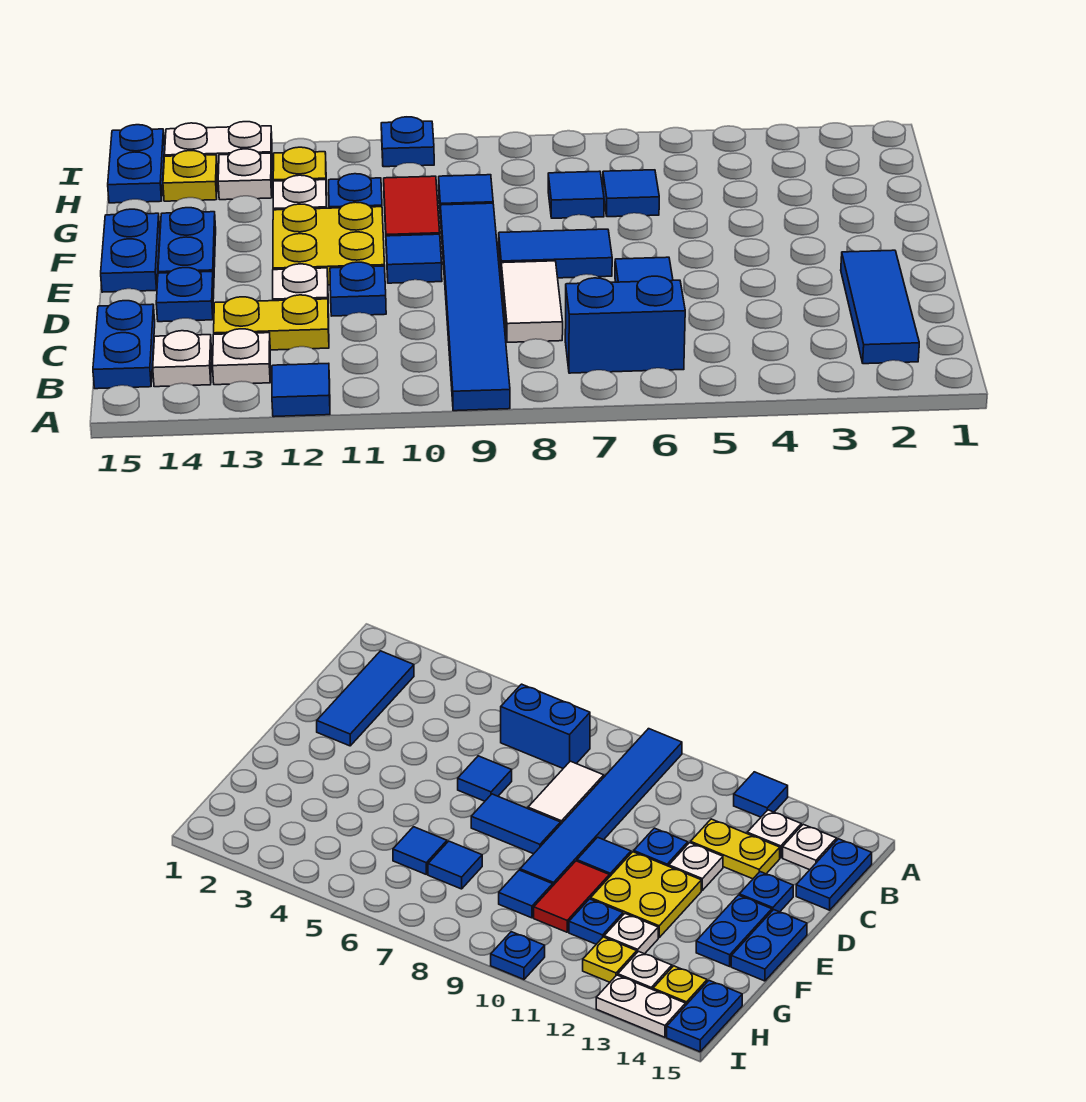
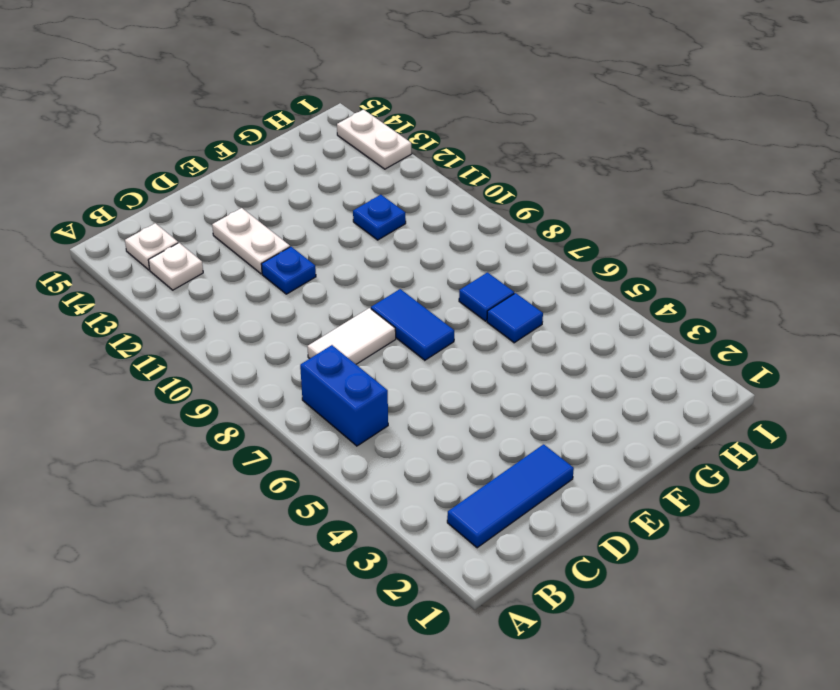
white 1x2 plate [212,208,290,274] -> white 1x1 plate [273,264,329,315]
none -> blue 1x6 tile [440,203,510,411]
none -> blue 1x1 tile [272,363,330,417]
none -> blue 1x2 plate [93,301,155,389]
none -> yellow 1x2 plate [214,295,329,350]

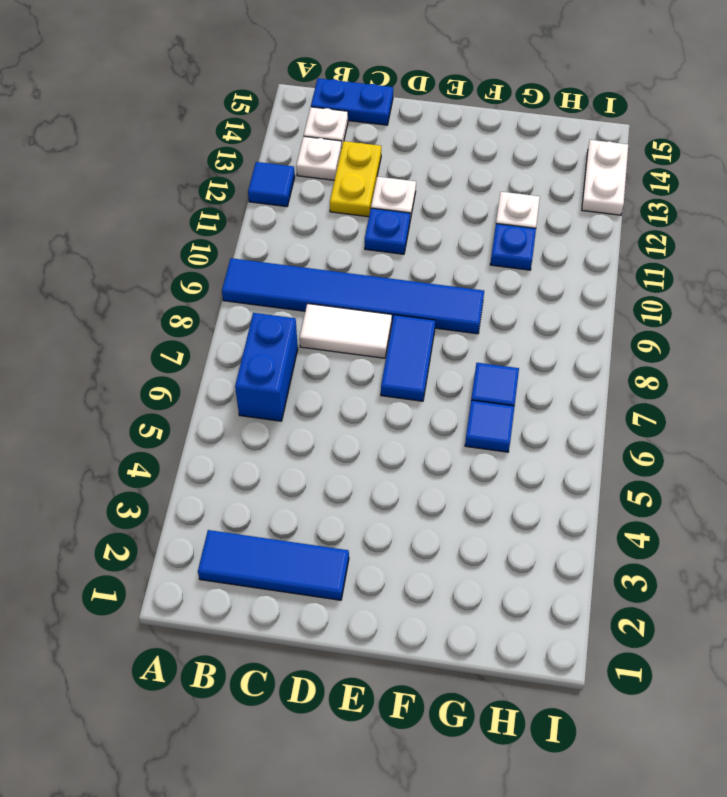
none -> blue 1x1 tile [615,257,673,282]
none -> blue 1x1 plate [156,268,214,322]
none -> blue 1x1 tile [386,234,442,283]
none -> yellow 2x2 plate [273,202,385,285]

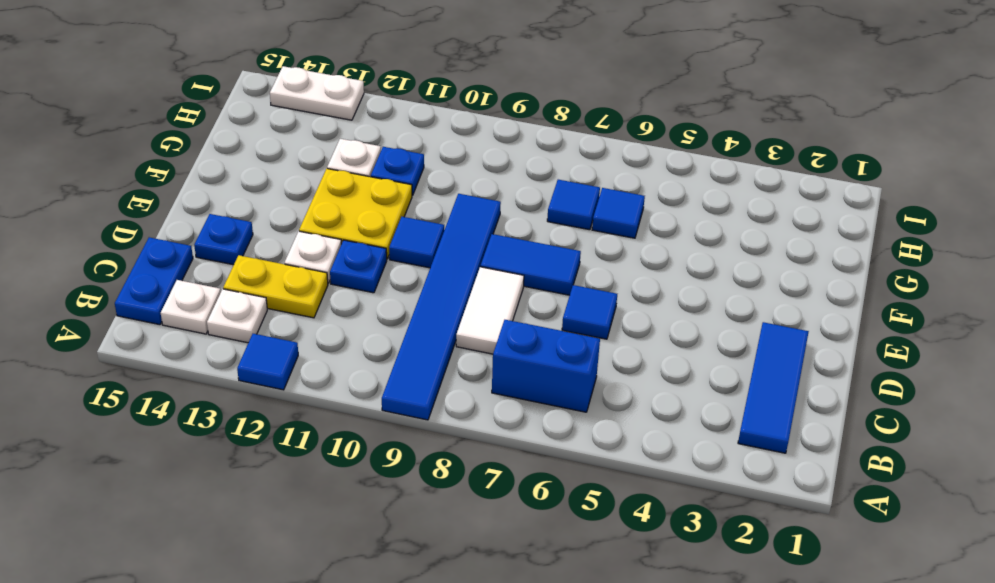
none -> blue 1x2 plate [158,208,216,285]
none -> blue 1x2 plate [101,209,160,292]
none -> red 1x2 tile [384,176,440,236]
none -> blue 1x1 tile [439,175,493,219]

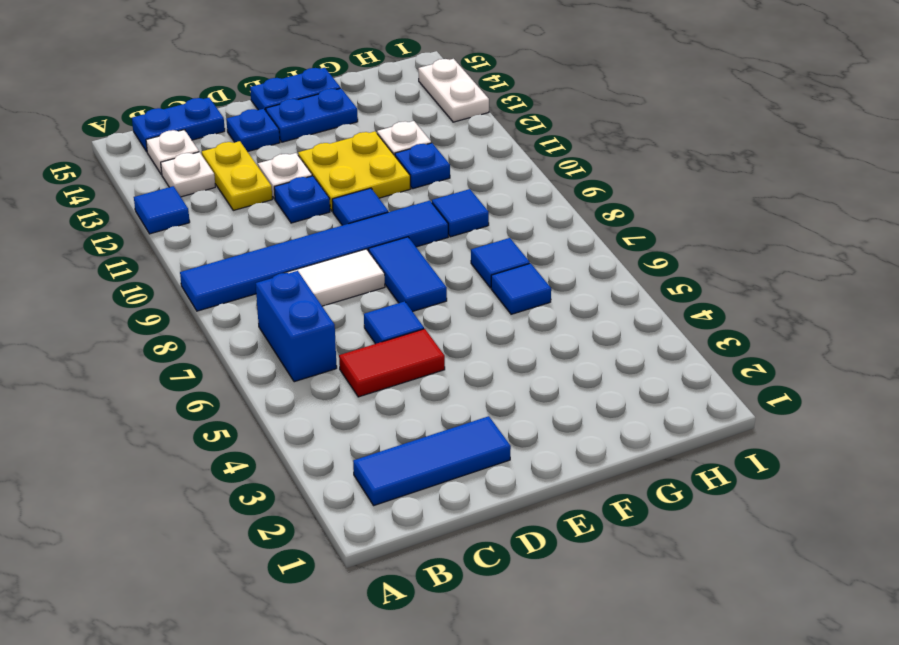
red 1x2 tile [339,329,445,397] -> red 1x2 tile moved to [384,176,440,236]
none -> yellow 1x1 plate [273,147,327,195]
none -> white 1x1 plate [218,149,272,200]
none -> yellow 1x1 plate [163,151,217,201]
none -> blue 1x2 plate [108,125,165,203]

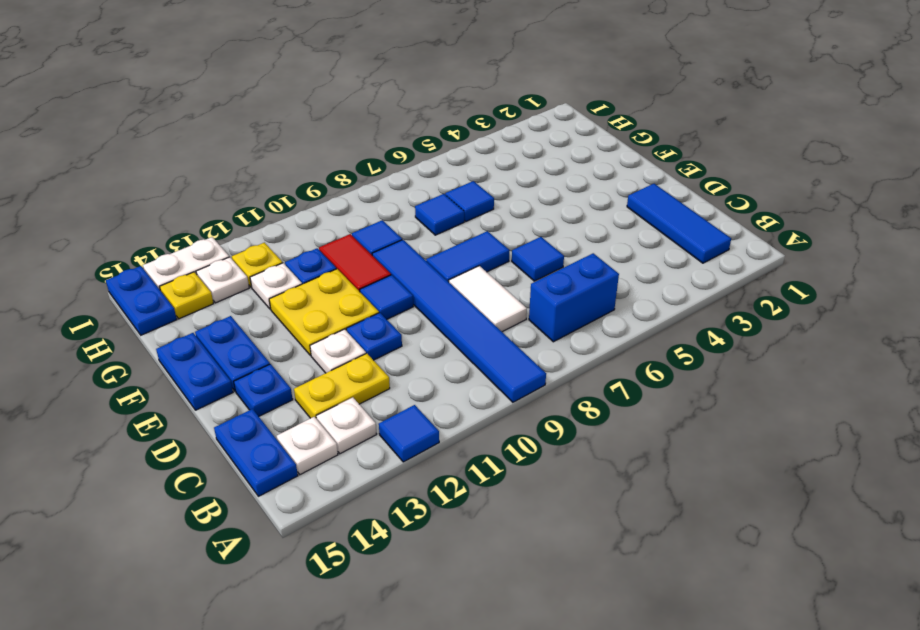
none -> blue 1x1 plate [381,117,434,167]

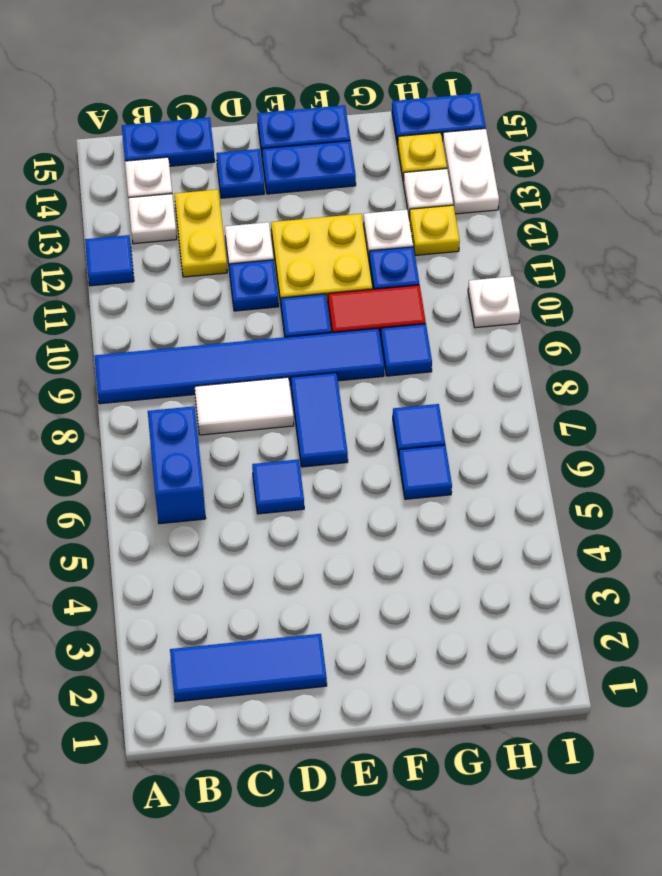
white 1x1 plate [468,276,520,328] -> blue 1x1 plate [381,117,434,167]

